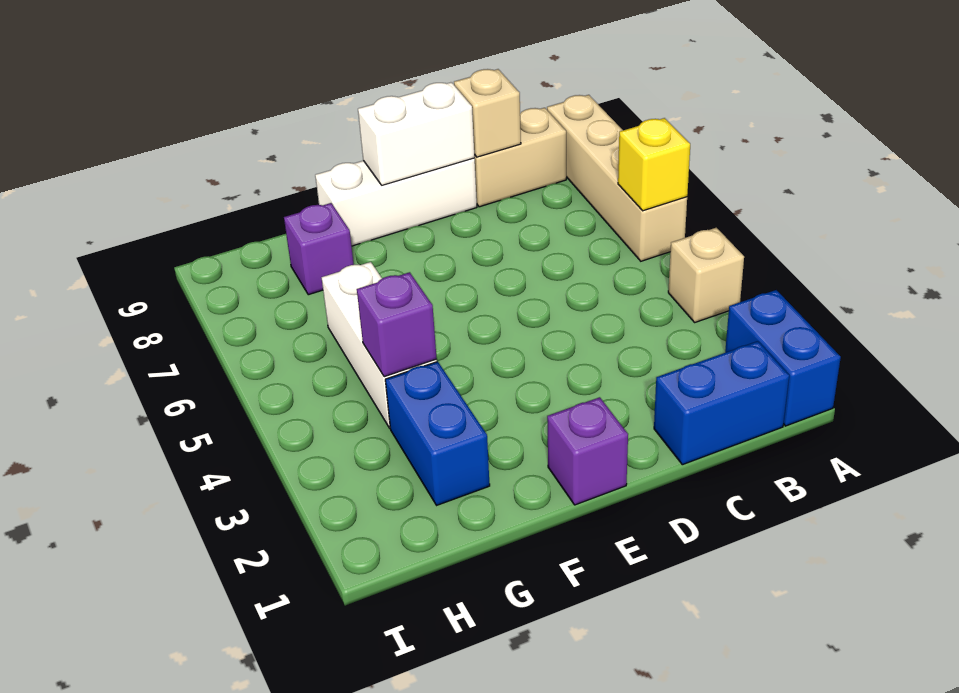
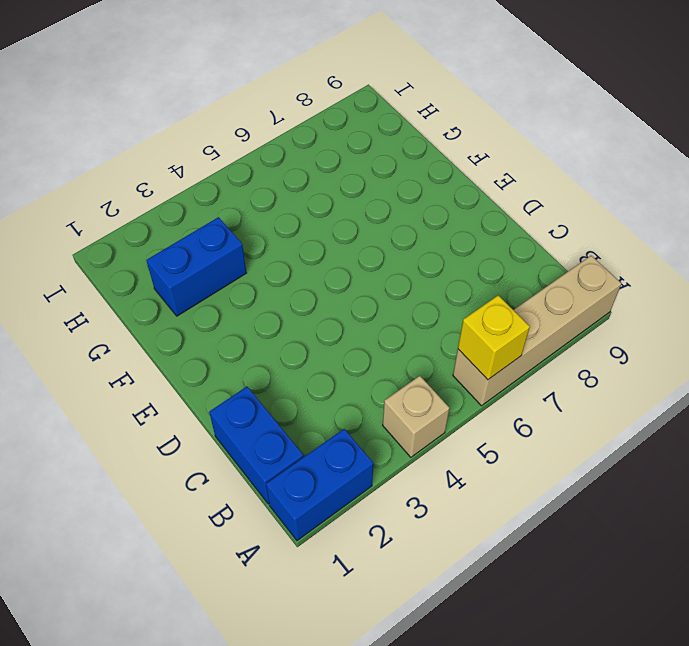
none -> tan 1x2 brick [474,108,566,207]
none -> white 1x3 brick [315,158,477,246]
none -> purple 1x1 brick [547,397,628,505]

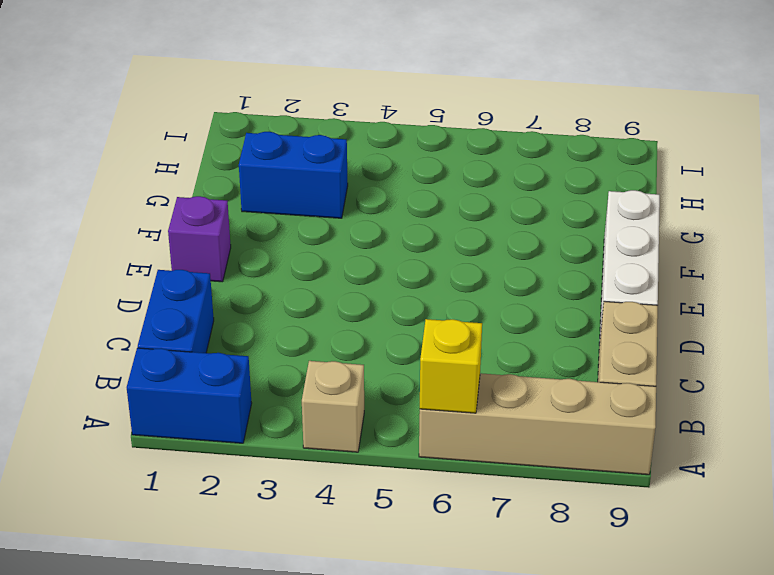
none -> white 1x3 brick [322,262,437,428]
none -> purple 1x1 brick [284,203,354,295]
none -> tan 1x1 brick [454,69,521,157]

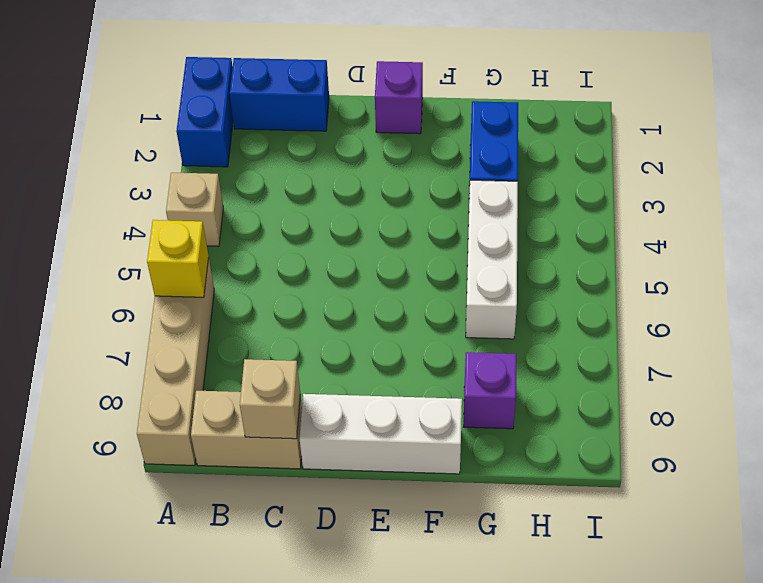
none -> white 1x2 brick [358,82,475,185]
none -> purple 1x1 brick [357,272,437,377]

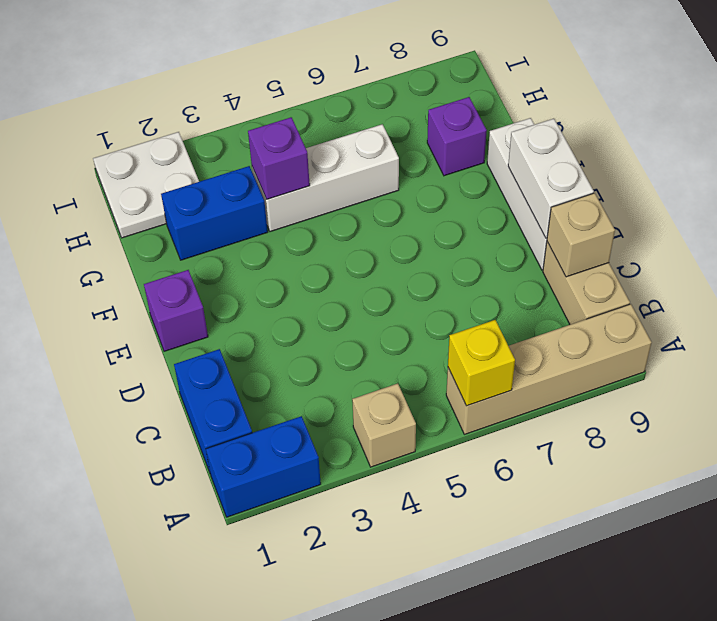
white 2x2 plate [93,132,199,238] -> none

